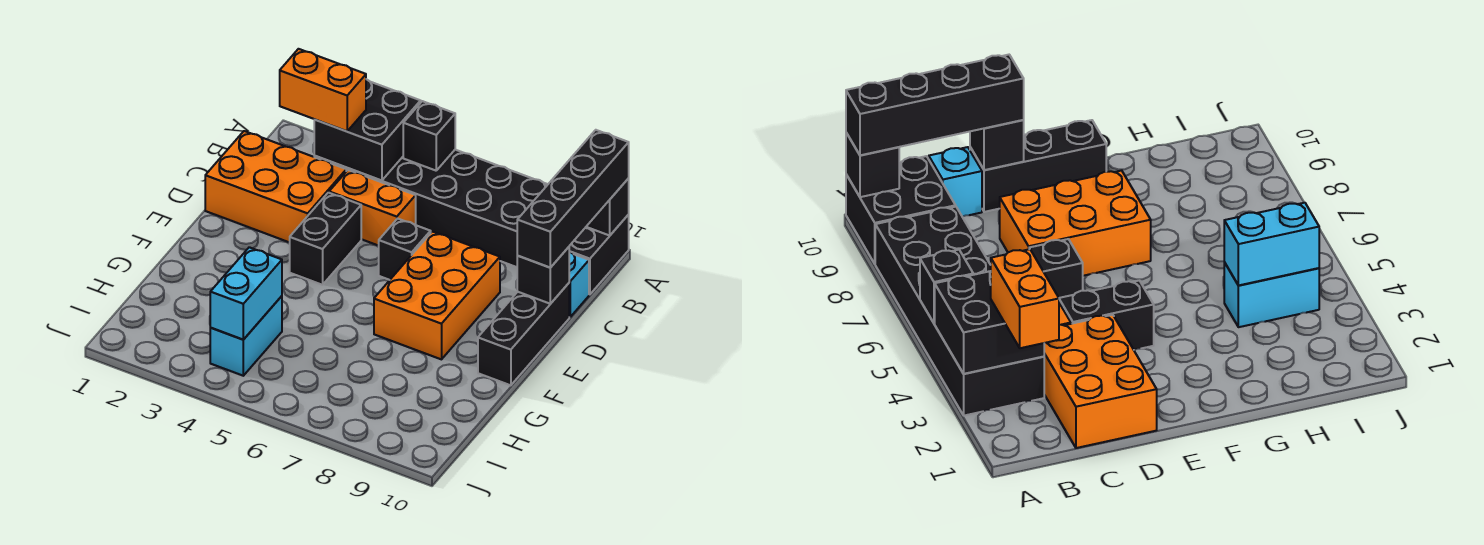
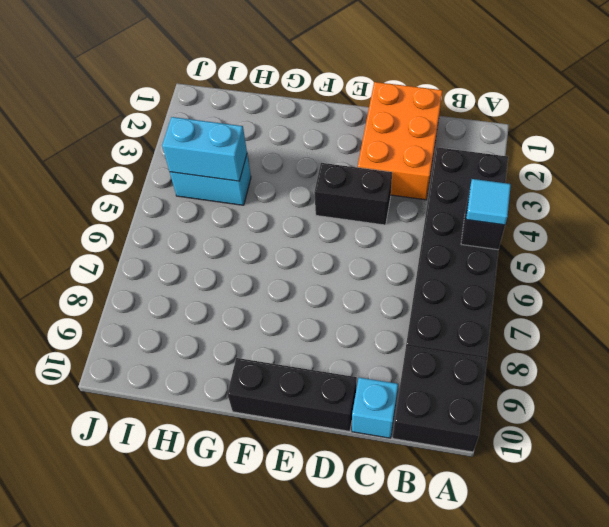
cyan 1x1 tile [466,179,511,225] -> none
none -> orange 1x2 brick [329,170,416,246]
none -> black 1x1 brick [379,219,431,280]
none -> orange 2x3 brick [374,231,500,359]

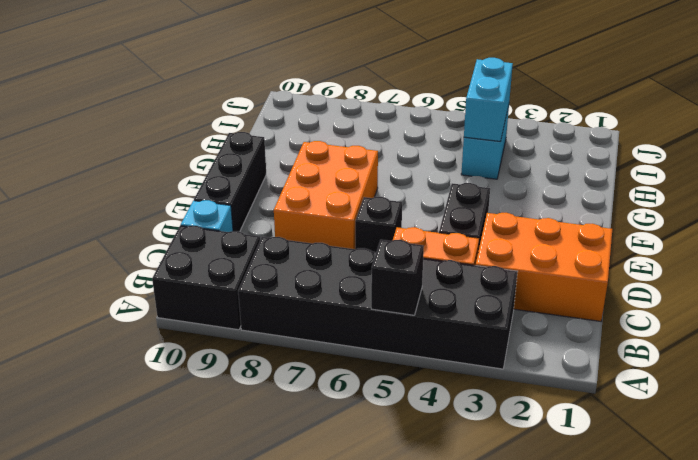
none -> black 2x2 brick [314,79,421,181]
none -> black 1x1 brick [586,179,629,235]
none -> black 1x1 brick [517,247,569,304]

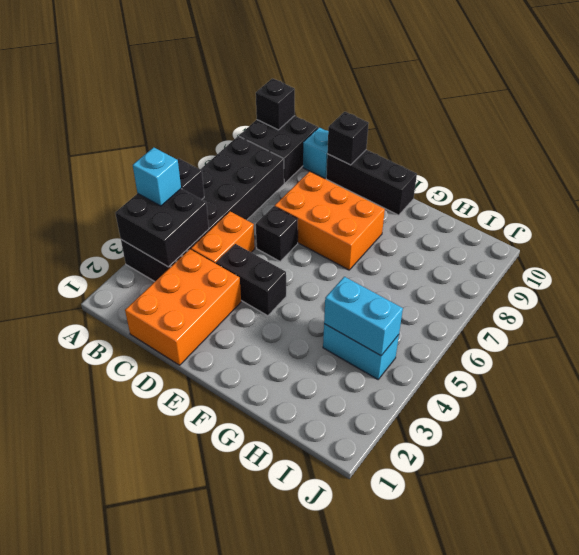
cyan 1x1 brick [133,147,181,206] -> none
none -> black 1x4 brick [517,130,629,268]
none -> orange 1x2 brick [280,49,366,131]

